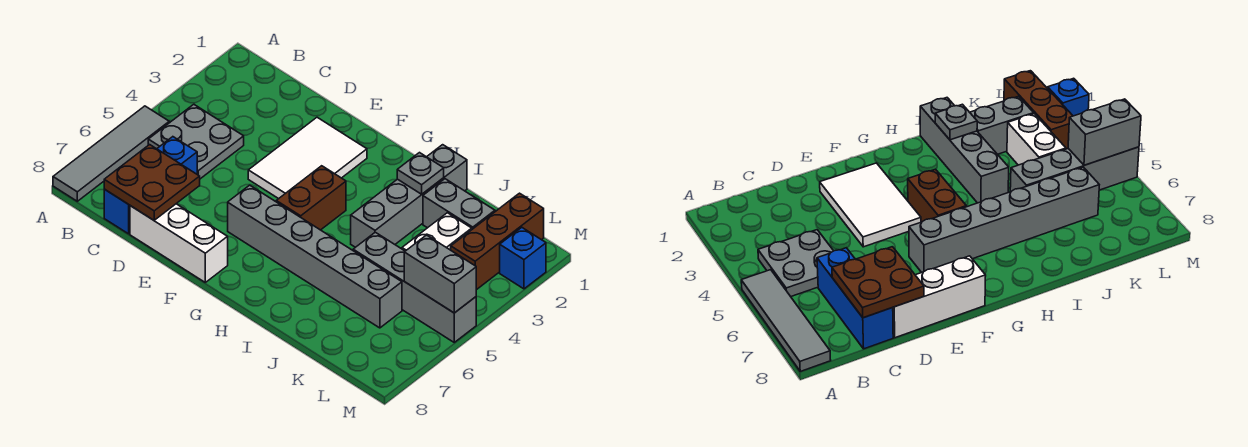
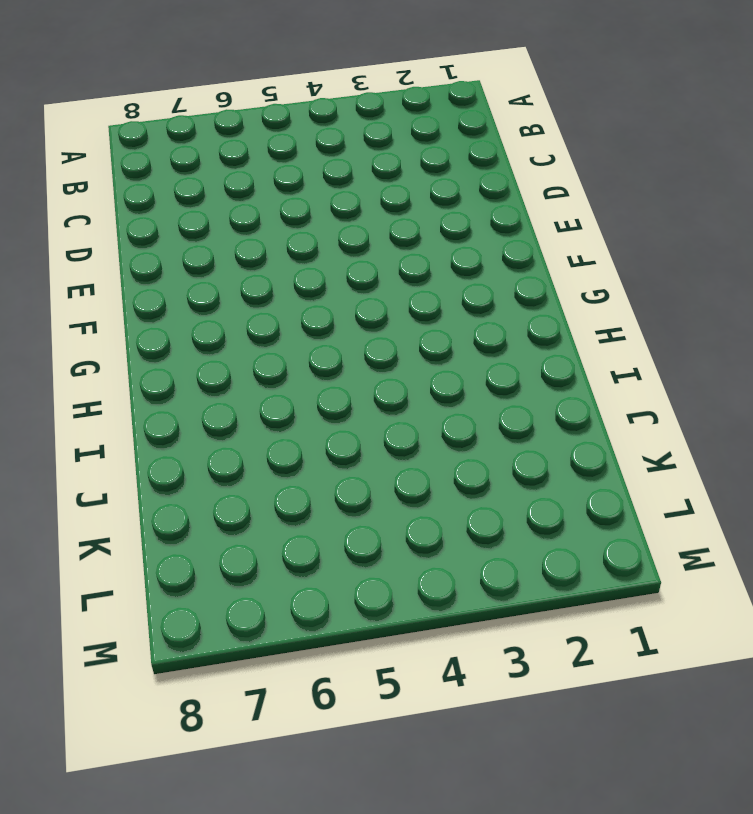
none -> grey 1x4 tile [53,106,169,201]
none -> grey 2x2 plate [148,104,244,179]
none -> blue 1x3 brick [104,137,197,234]

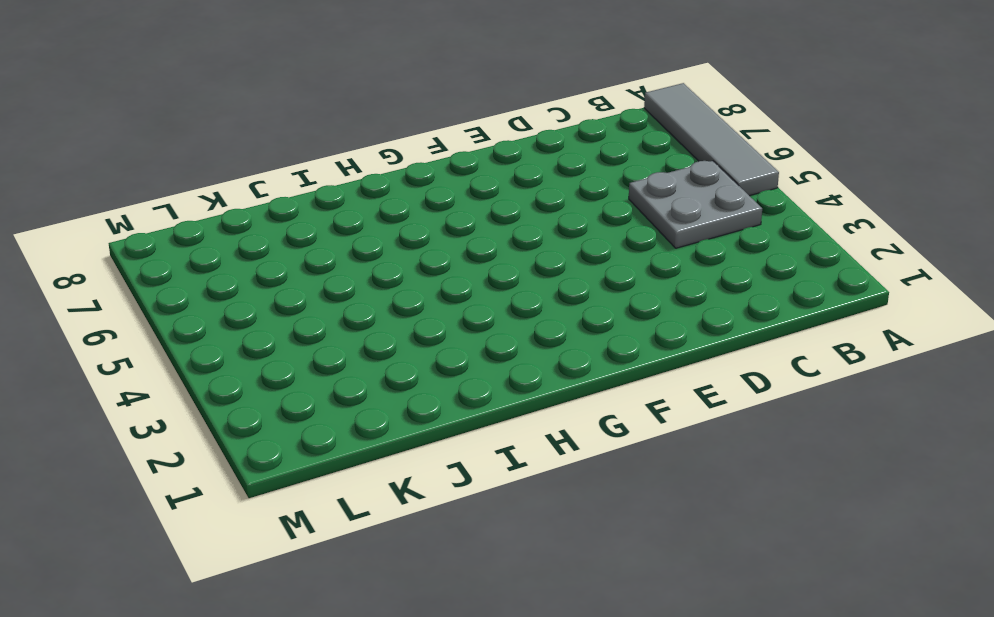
none -> blue 1x3 brick [104,137,197,234]
none -> white 1x3 brick [130,204,228,282]
none -> white 2x3 tile [248,117,367,199]

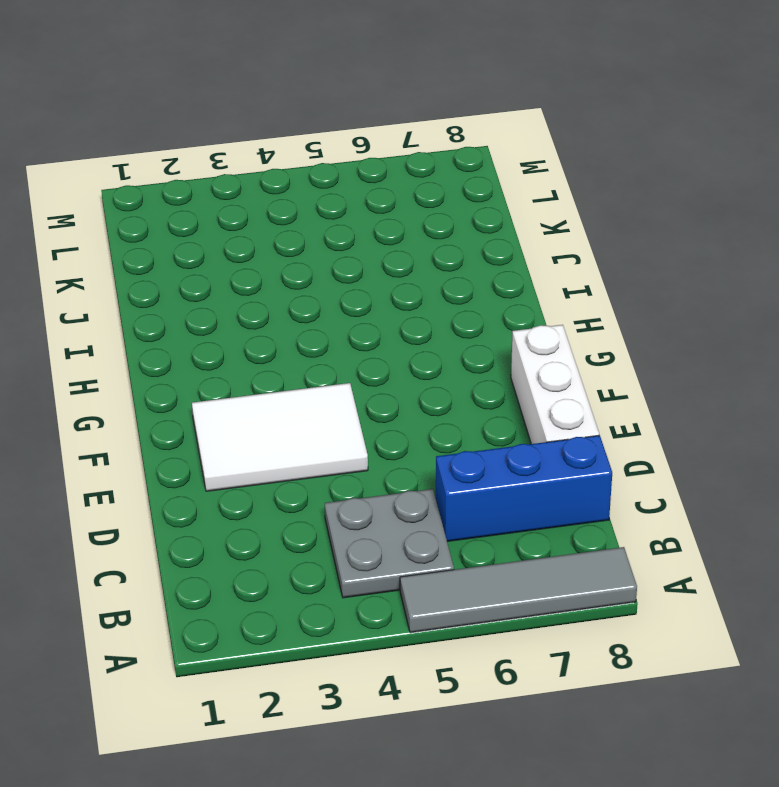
none -> grey 1x6 brick [228,185,402,328]
none -> brown 1x2 brick [276,166,346,230]
none -> grey 1x4 brick [351,145,467,247]

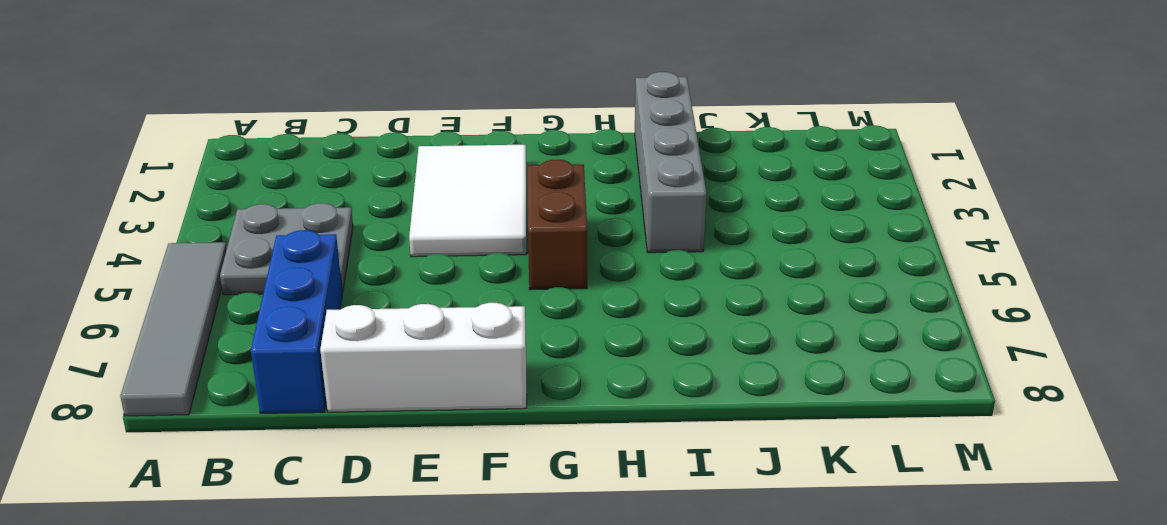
none -> grey 1x6 brick [228,185,402,328]
none -> grey 1x2 brick [423,179,495,229]
none -> grey 1x4 brick [353,232,476,342]

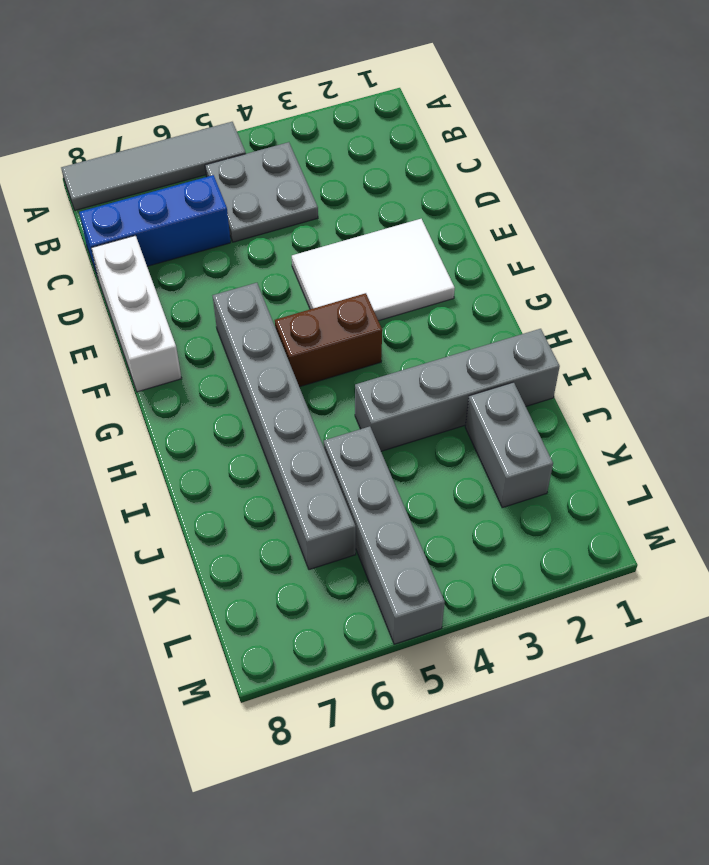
none -> white 1x2 brick [402,213,472,251]
none -> brown 1x3 brick [451,193,544,290]
none -> blue 1x1 brick [500,227,546,289]

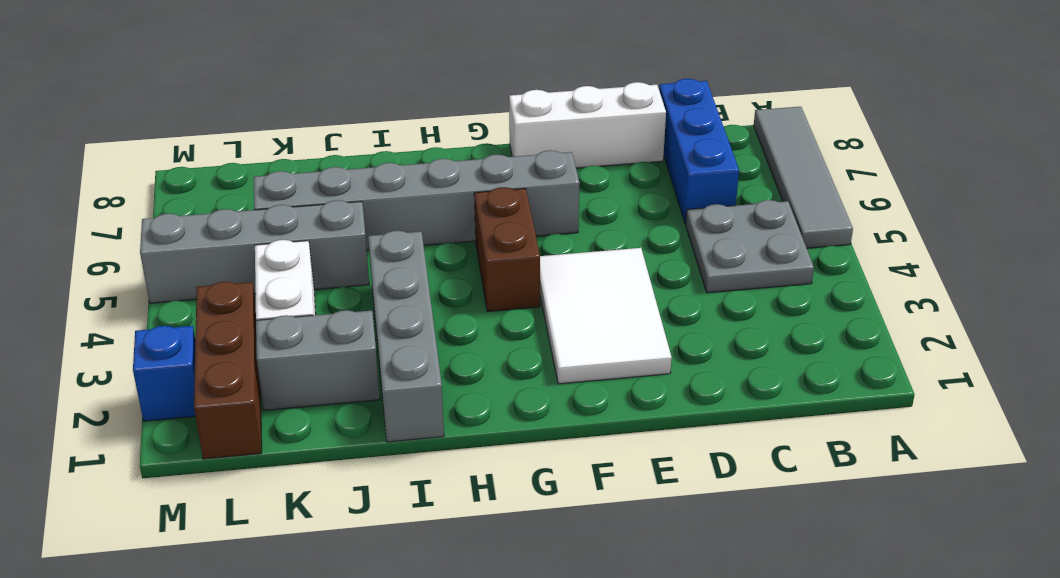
none -> brown 2x2 plate [104,145,200,220]
none -> grey 1x1 plate [397,153,444,194]
none -> grey 1x2 brick [404,235,476,313]

